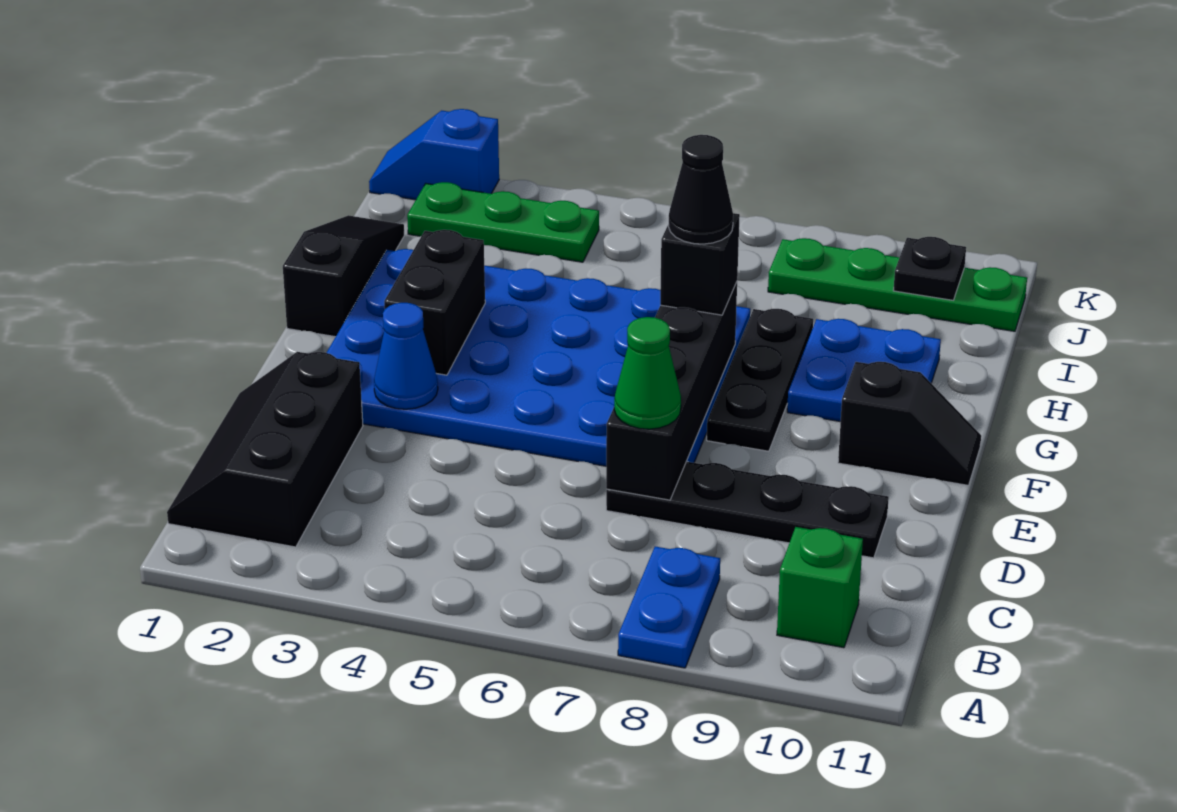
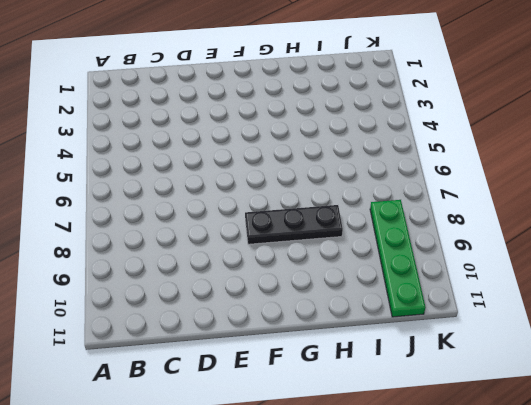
none -> blue 1x2 plate [618,546,720,668]
none -> black 2x3 slope [167,352,363,547]
none -> green 1x1 brick [777,527,863,648]

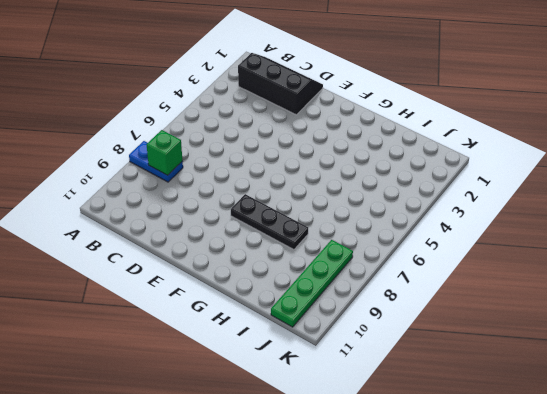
green 1x1 brick [147,130,183,175] -> green 1x1 brick moved to [777,527,863,648]
none -> black 1x4 plate [606,461,889,558]
none -> blue 4x6 plate [326,249,750,466]
none -> black 1x2 slope [838,362,981,485]

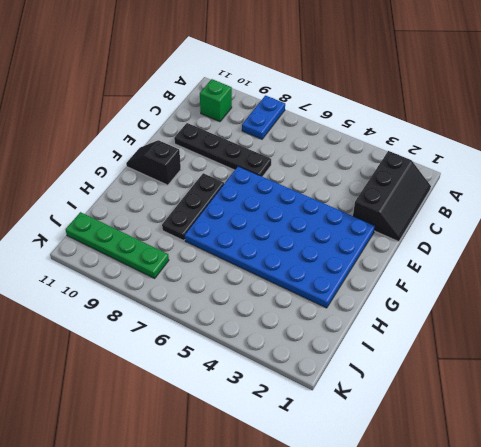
none -> black 1x3 slope [283,215,404,337]
none -> blue 2x2 plate [787,319,941,422]
none -> green 1x3 plate [407,182,599,262]

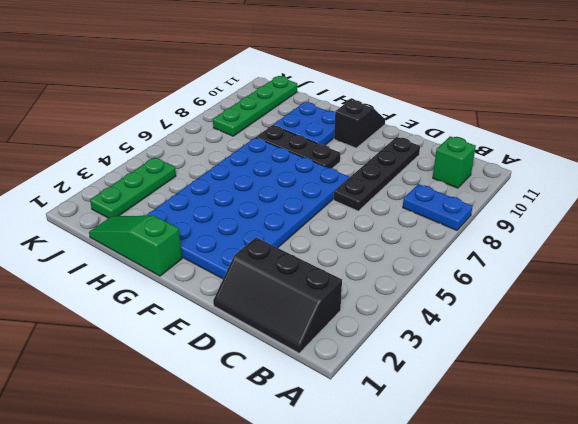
green 1x3 slope [89,216,182,276] -> black 1x3 slope [283,215,404,337]
none -> blue 1x2 slope [369,109,499,200]
none -> black 1x4 brick [606,282,737,500]
none -> blue 1x1 cone [374,303,438,409]

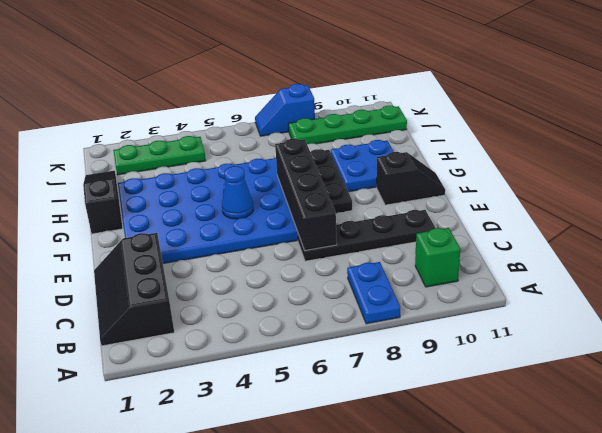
blue 1x1 cone [222,166,253,219] -> blue 1x1 cone moved to [374,303,438,409]
blue 1x2 slope [255,84,315,136] -> blue 1x2 slope moved to [369,109,499,200]
none -> black 1x2 brick [384,230,485,375]
none -> black 1x1 plate [893,237,966,300]
none -> green 1x1 cone [614,317,681,429]

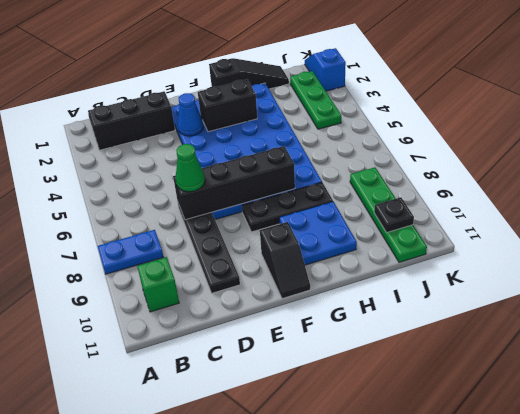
none -> black 1x1 brick [660,213,740,315]
none -> black 1x1 cone [669,135,733,244]

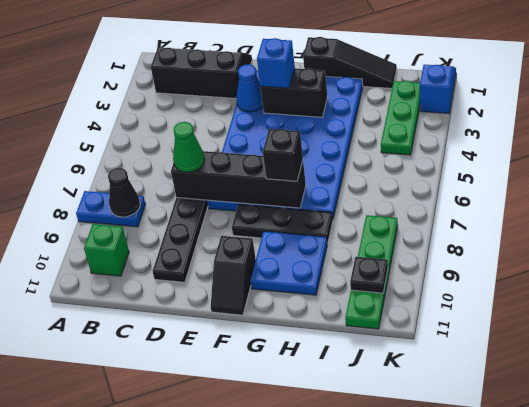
black 1x1 cone [108,168,140,217] -> black 1x1 cone moved to [669,135,733,244]
blue 1x1 brick [257,38,295,88] -> none

